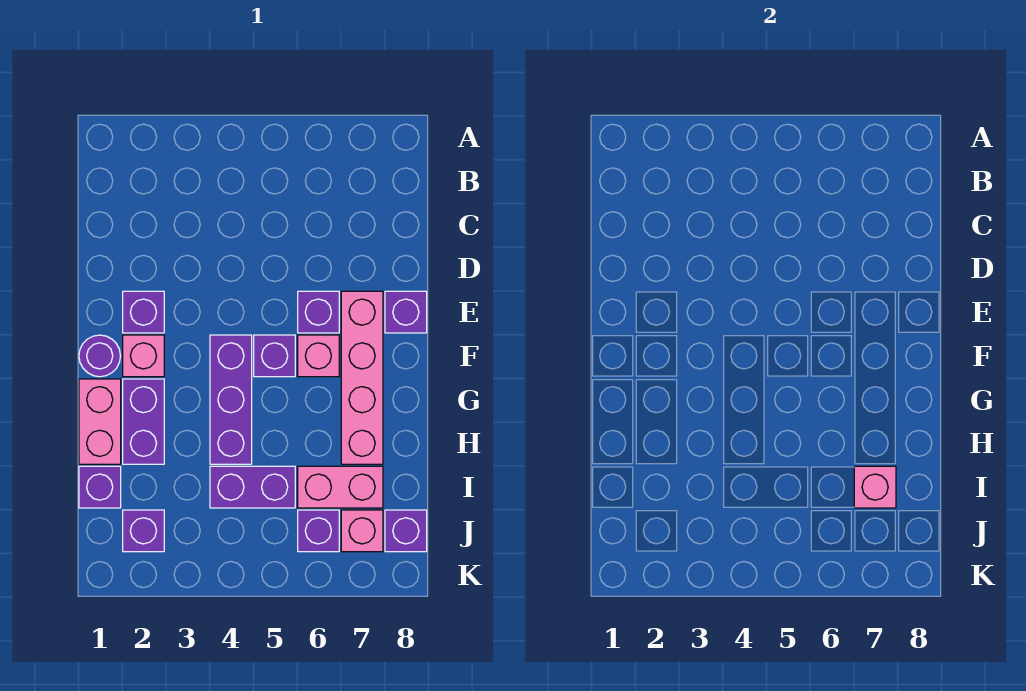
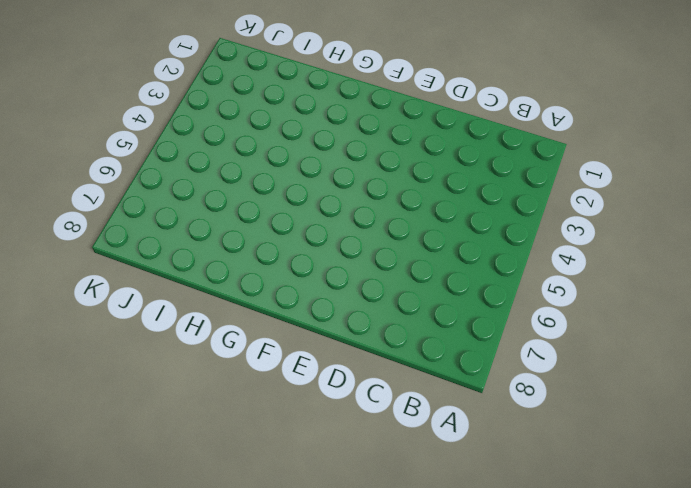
none -> purple 1x1 brick [123,291,164,333]
none -> purple 1x1 brick [298,291,339,333]
none -> pink 1x4 brick [341,291,383,464]

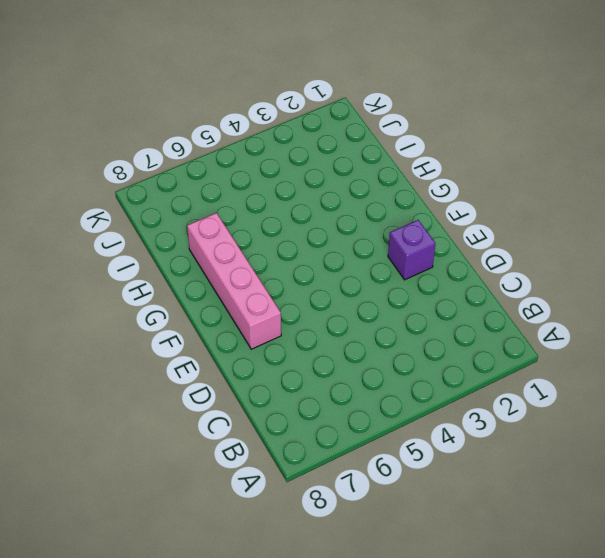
none -> purple 1x1 brick [298,291,339,333]
none -> purple 1x1 brick [385,291,427,333]
none -> purple 1x1 round brick [79,335,120,377]

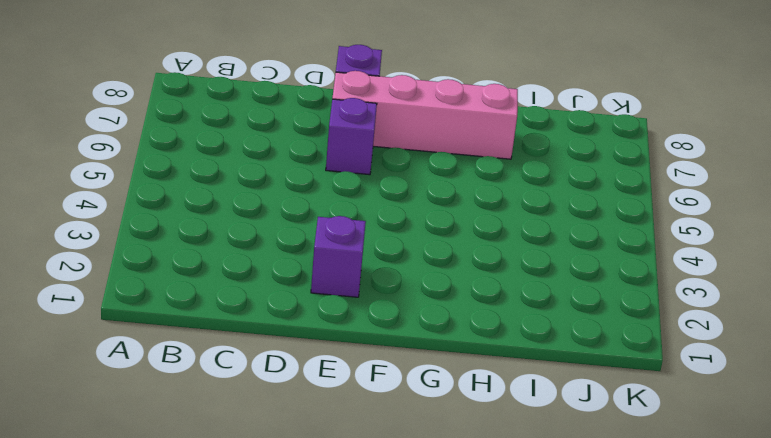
none -> purple 1x1 round brick [79,335,120,377]
none -> pink 1x1 brick [123,335,164,377]
none -> purple 1x3 brick [210,335,252,464]

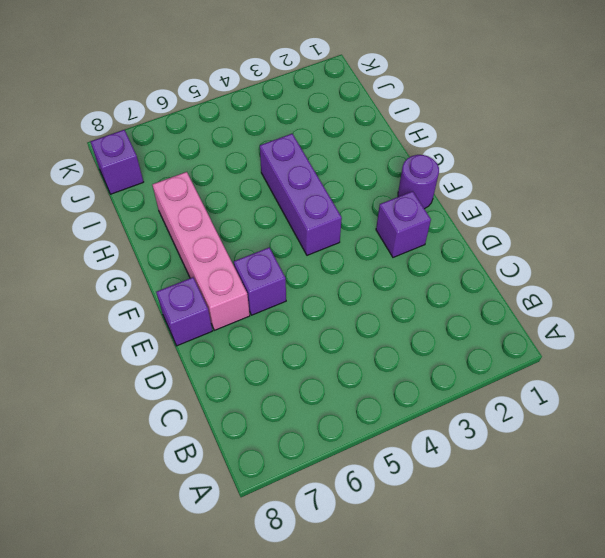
none -> pink 1x1 brick [123,335,164,377]
none -> purple 1x1 brick [254,335,295,377]
none -> pink 1x1 brick [298,335,339,377]

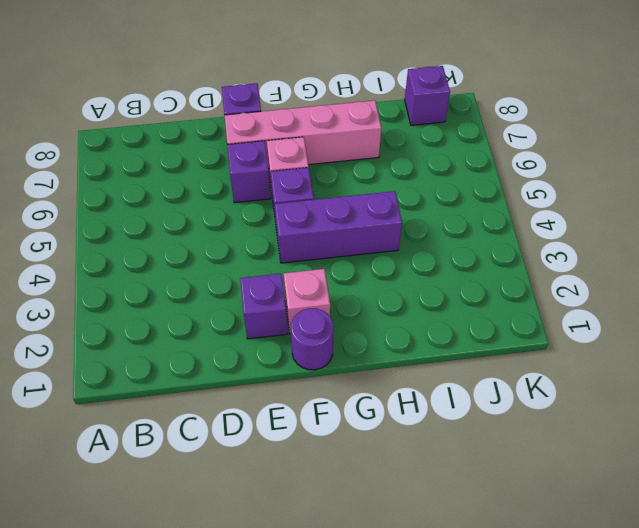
none -> pink 1x2 brick [79,379,121,464]
none -> purple 1x2 brick [123,379,164,464]
none -> purple 1x1 brick [79,466,121,508]

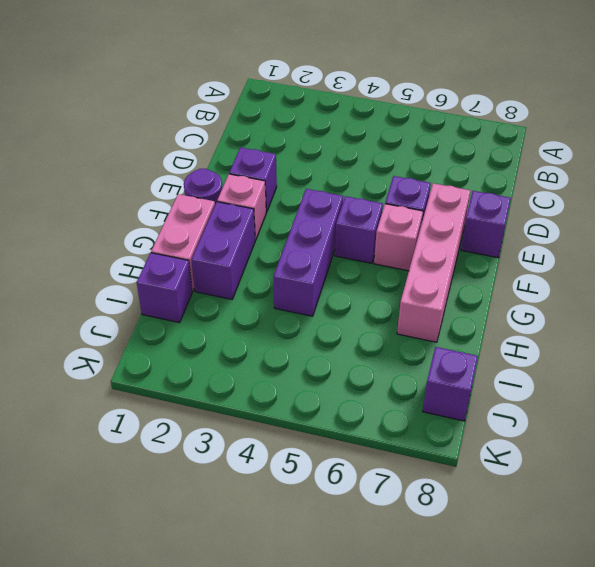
none -> purple 1x2 brick [210,466,295,508]
none -> pink 1x2 brick [298,466,383,508]
none -> purple 1x1 brick [123,510,164,552]

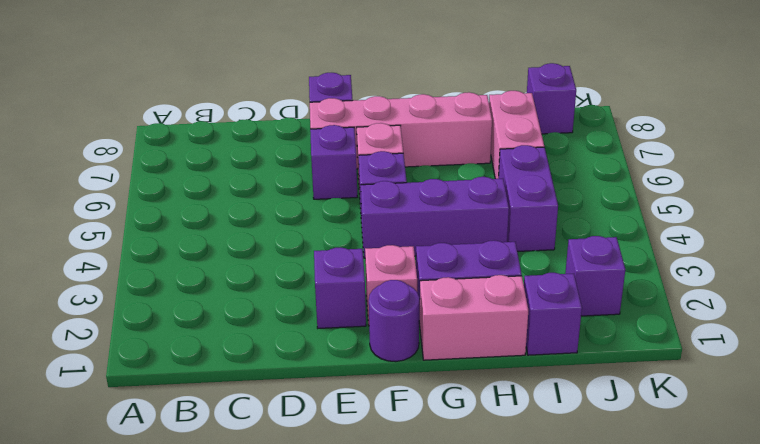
none -> purple 1x1 brick [298,510,339,552]
none -> pink 1x1 brick [341,510,383,552]
none -> pink 1x1 brick [854,466,896,508]

